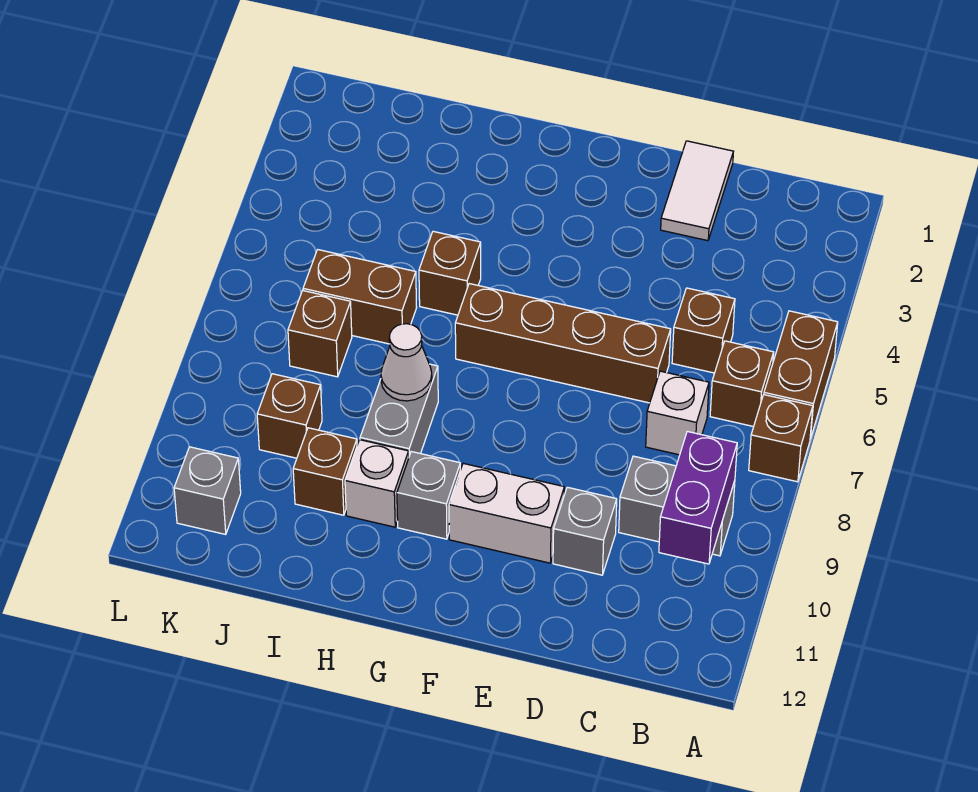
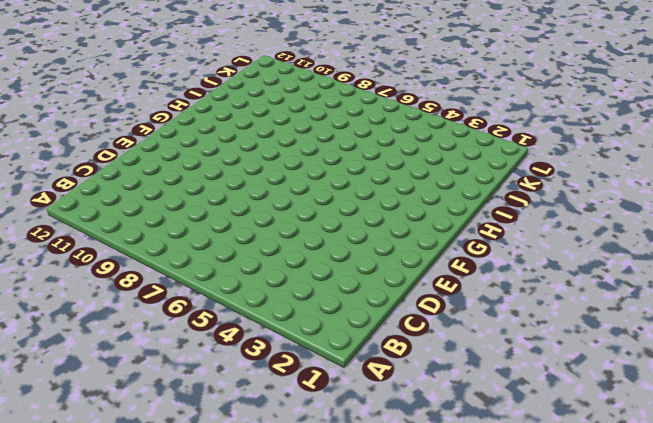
none -> brown 1x2 brick [764,311,838,439]
none -> brown 1x1 brick [749,395,813,482]
none -> brown 1x1 brick [710,341,774,427]

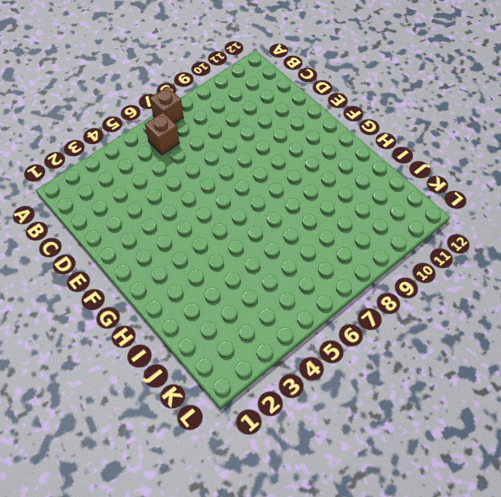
none -> brown 1x2 brick [764,311,838,439]
none -> grey 1x2 brick [619,456,735,556]
none -> brown 1x1 brick [672,288,735,373]

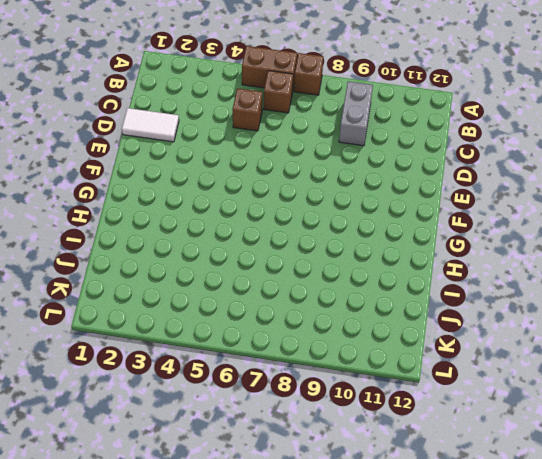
none -> white 1x1 brick [646,371,709,455]
none -> brown 1x4 brick [455,284,671,403]
none -> grey 1x1 brick [553,487,617,575]

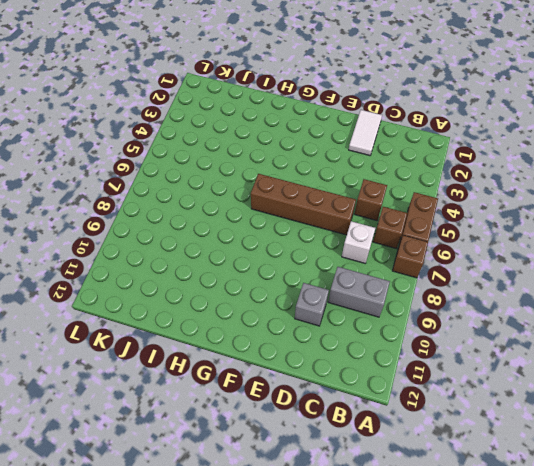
none -> white 1x2 brick [449,463,564,563]
none -> grey 1x1 brick [397,452,460,539]
none -> brown 1x1 brick [419,231,481,315]

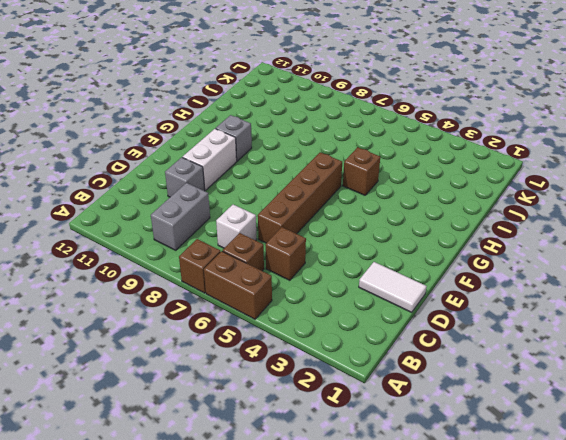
none -> grey 1x2 brick [360,364,438,456]
none -> white 1x1 brick [345,440,409,527]
none -> brown 1x2 brick [303,250,417,344]

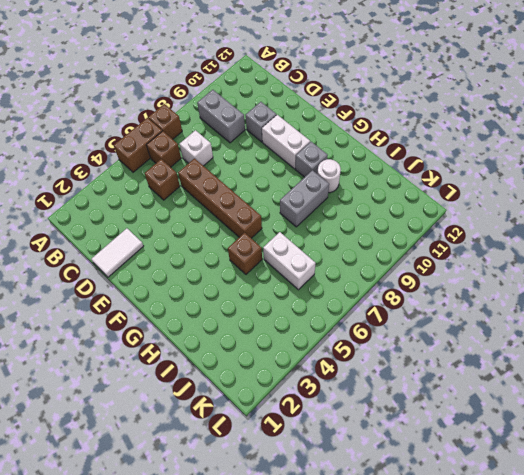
white 1x1 round brick [317,159,341,193] -> white 1x1 brick [345,440,409,527]
white 1x2 brick [263,232,316,290] -> brown 1x2 brick [303,250,417,344]
none -> brown 1x1 brick [293,428,357,515]
none -> brown 1x1 brick [288,291,352,377]
none -> brown 1x1 brick [257,374,322,458]

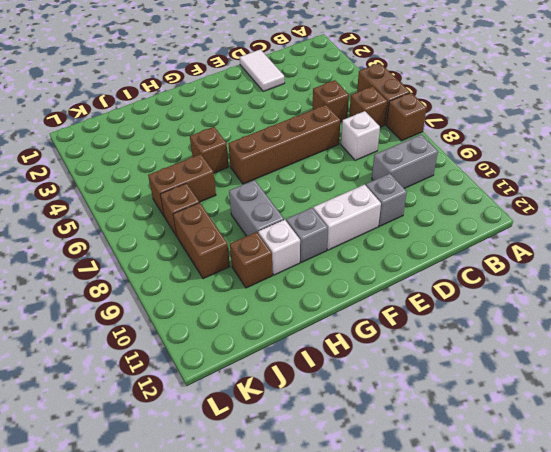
brown 1x2 brick [173,203,230,279] -> brown 1x1 brick [257,374,322,458]
none -> grey 1x1 brick [174,447,241,534]
none -> purple 1x2 brick [659,431,737,564]
none -> white 1x1 cone [381,324,432,401]

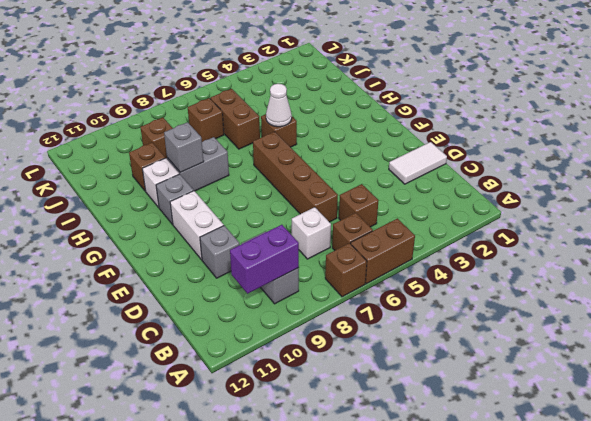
white 1x1 cone [266,84,292,127] -> white 1x1 cone moved to [381,324,432,401]
grey 1x1 brick [164,122,204,172] -> grey 1x1 brick moved to [174,447,241,534]

